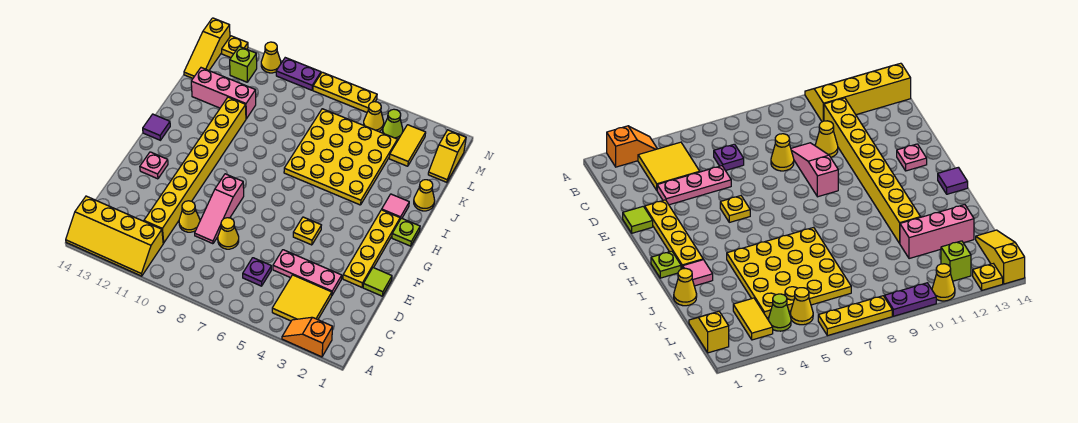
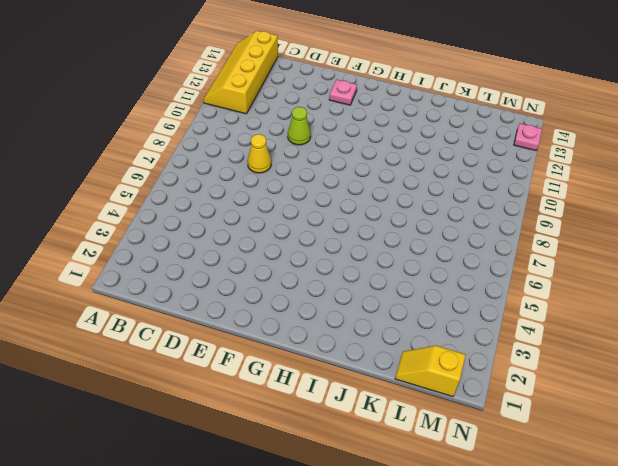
lime 1x1 cone [288,107,311,145] -> lime 1x1 cone moved to [383,109,403,140]
pink 1x1 plate [514,123,542,151] -> yellow 1x1 plate [222,36,248,58]
none -> orange 1x2 slope [282,317,333,357]
none -> yellow 2x2 tile [272,275,332,321]
none -> purple 1x1 plate [243,258,271,286]

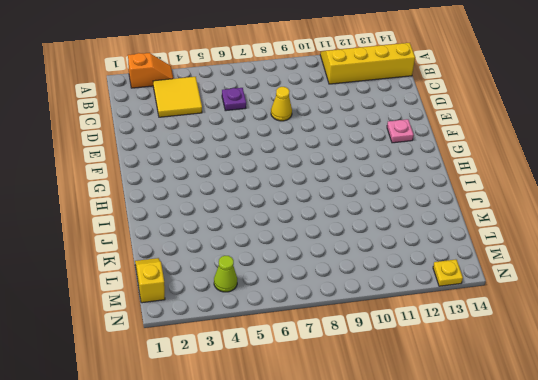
none -> yellow 1x8 brick [144,97,246,243]
none -> pink 1x3 plate [273,250,342,295]
none -> pink 1x3 slope [195,174,244,244]

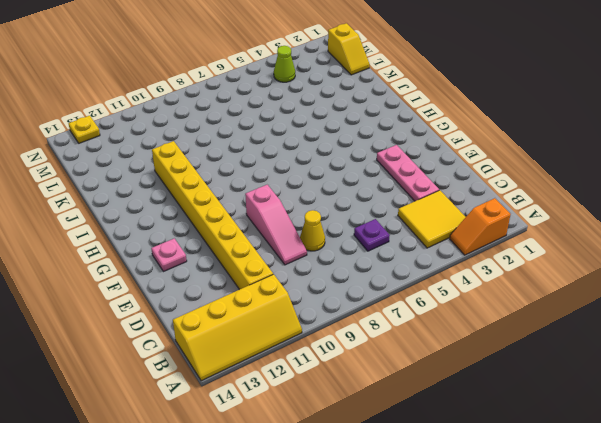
pink 1x3 plate [377,145,439,201] -> pink 1x3 plate turned to [273,250,342,295]
none -> yellow 1x1 cone [179,201,200,232]
none -> lime 1x1 tile [363,268,392,296]
none -> yellow 1x4 plate [343,210,400,287]

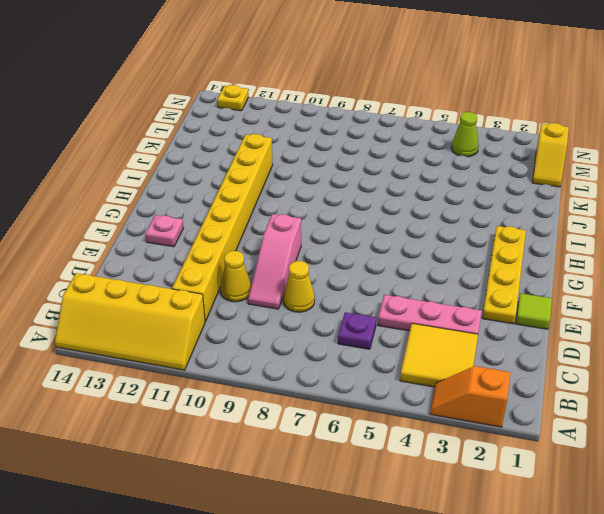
none -> yellow 1x1 plate [293,217,321,245]
none -> lime 1x1 plate [392,218,420,246]
none -> purple 1x1 tile [143,114,170,140]

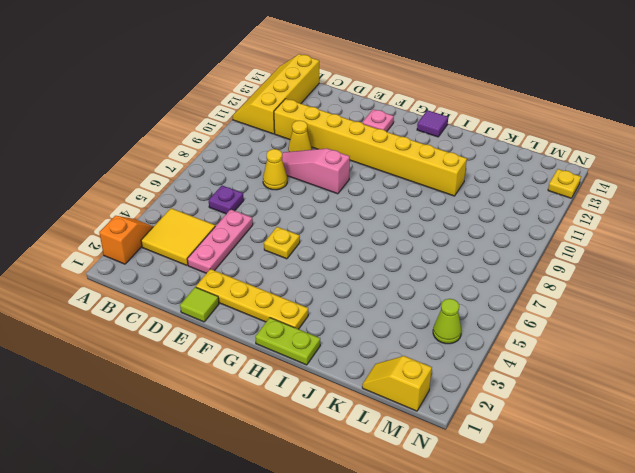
lime 1x2 plate [255,318,320,365] -> lime 1x1 plate [392,218,420,246]
none -> pink 1x1 tile [382,194,409,219]
none -> yellow 4x4 plate [284,109,397,205]
none -> yellow 1x1 cone [414,180,435,211]

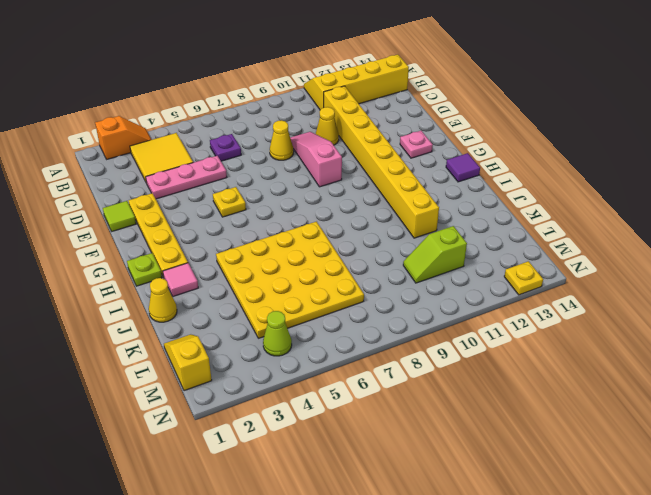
lime 1x2 slope [403,226,467,283] -> none
none -> pink 1x3 brick [191,68,256,119]
none -> yellow 1x2 tile [389,125,426,166]
none -> yellow 1x3 slope [184,18,230,78]

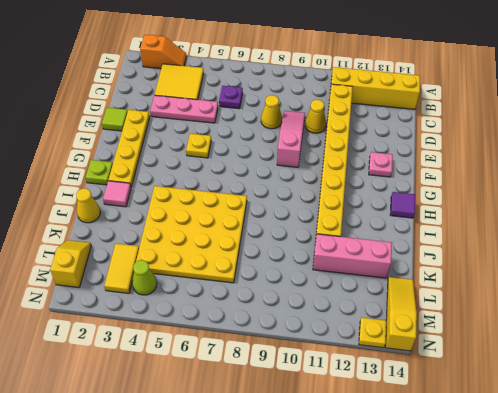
none -> yellow 1x1 cone [364,102,384,131]
none -> lime 1x1 brick [230,46,257,82]
none -> yellow 1x3 plate [313,72,377,112]

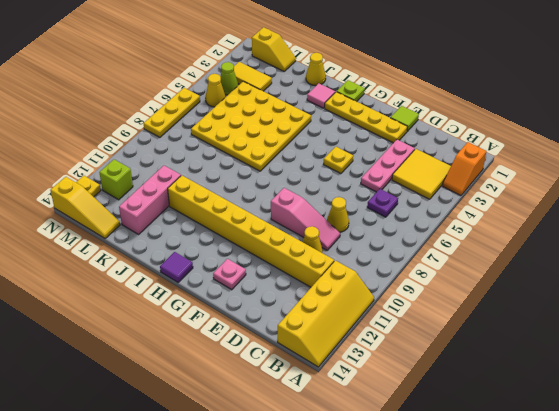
none -> purple 1x2 plate [276,58,321,90]
none -> yellow 1x1 cone [261,42,281,73]

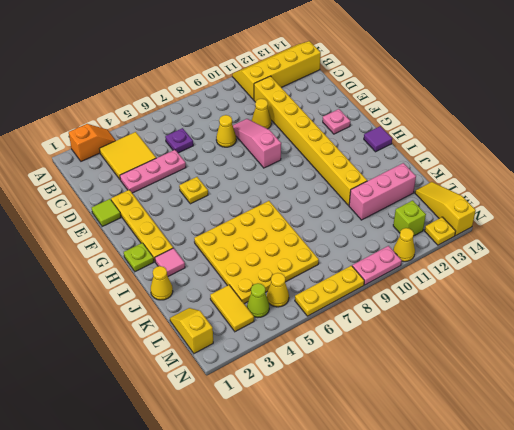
pink 1x2 plate [352,246,402,285] -> purple 1x2 plate [276,58,321,90]

